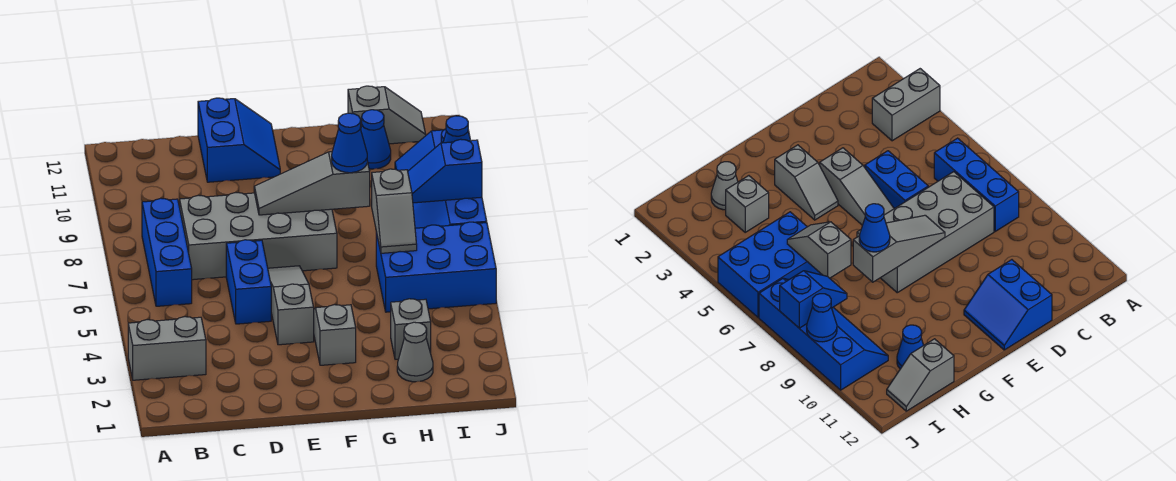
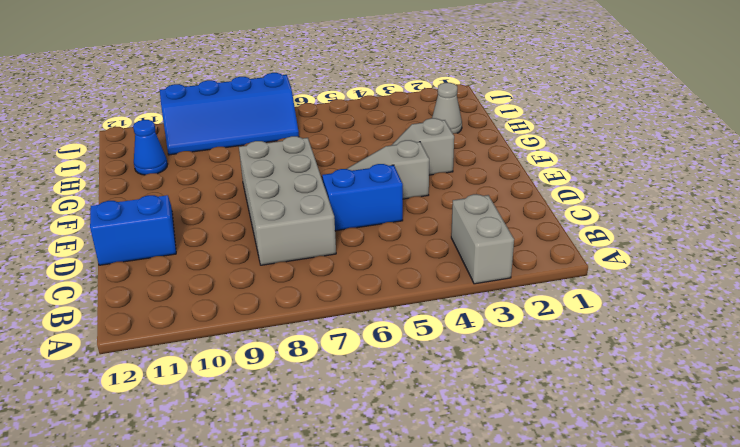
none -> blue 1x3 brick [142,198,192,306]
none -> grey 1x1 brick [391,299,431,359]
none -> blue 2x3 brick [376,222,496,312]

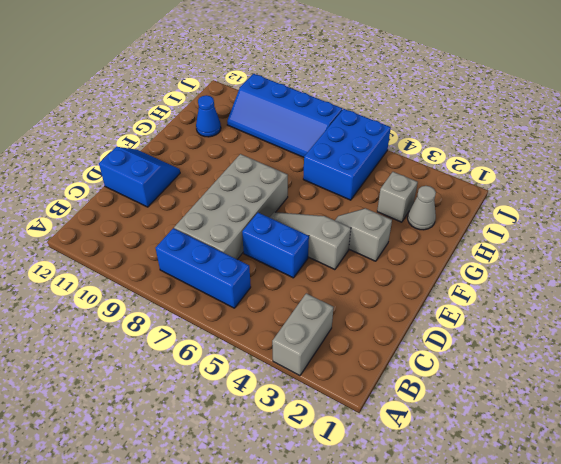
none -> grey 1x2 slope [348,86,426,144]
none -> grey 1x3 slope [254,152,370,215]
none -> grey 1x2 slope [372,169,417,253]

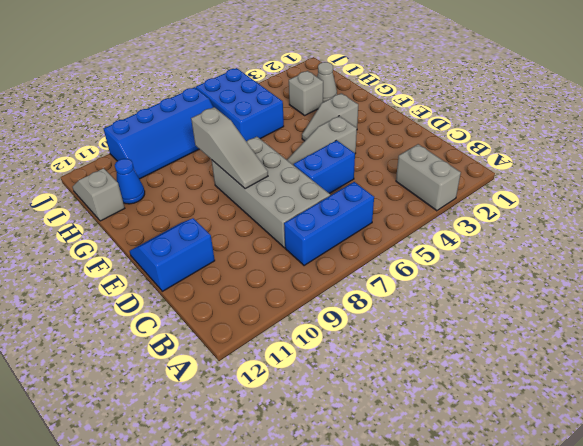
none -> grey 1x2 slope [372,169,417,253]
none -> blue 1x2 slope [408,139,482,203]
none -> blue 1x1 cone [443,116,471,143]

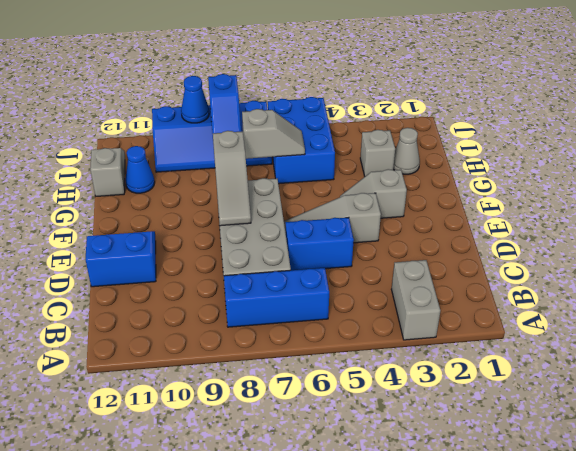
none -> blue 1x1 cone [332,113,367,173]

